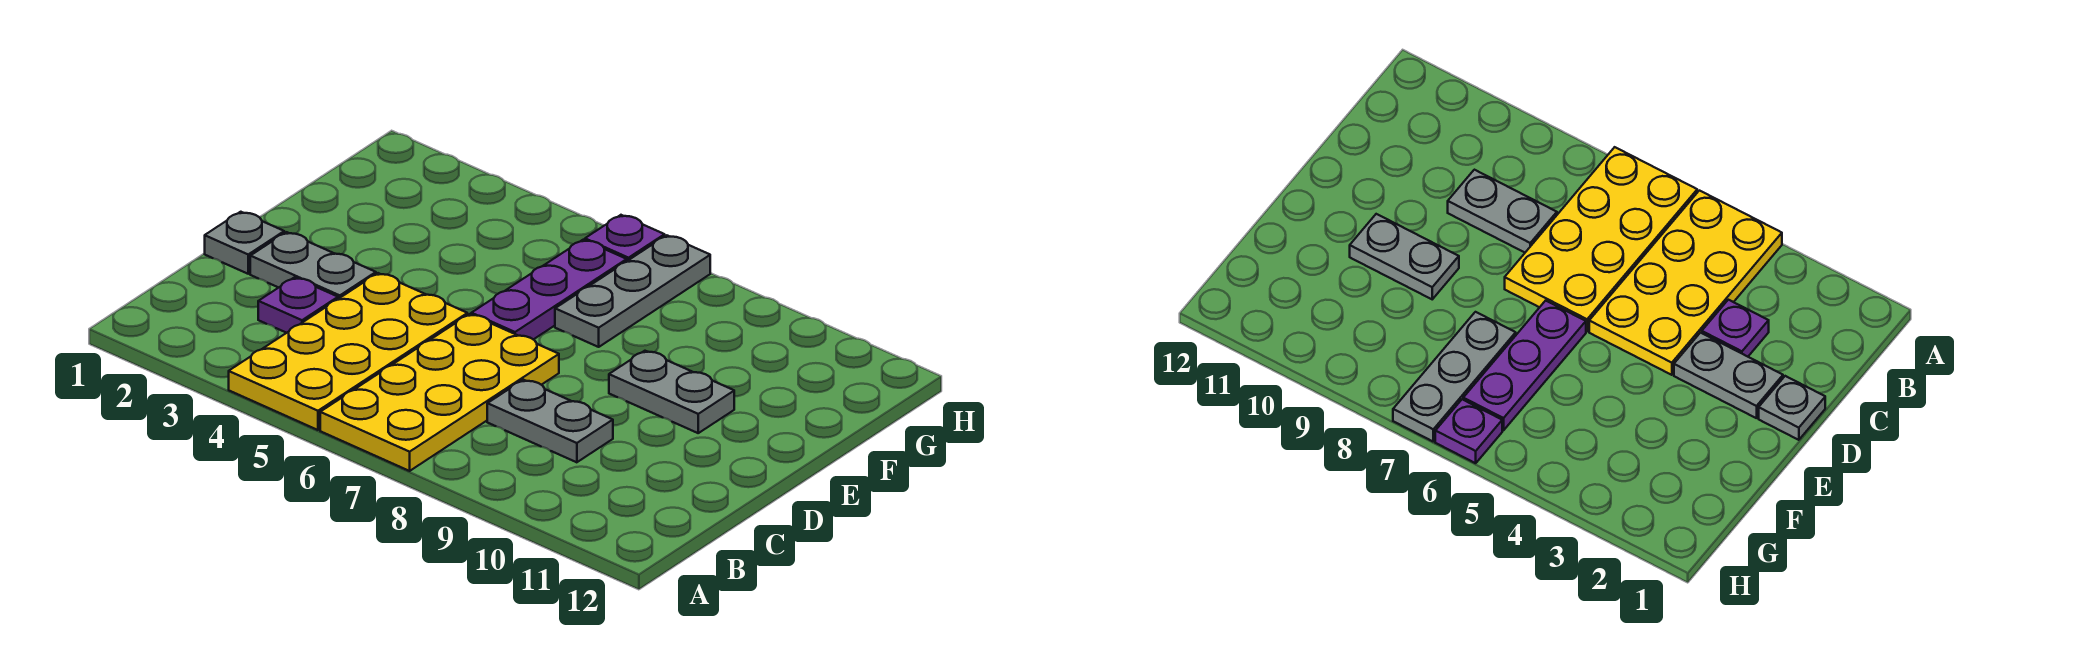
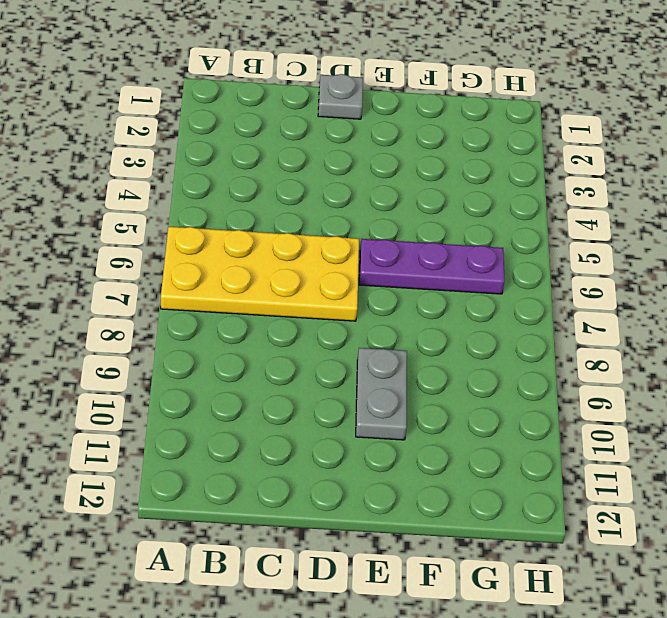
none -> yellow 2x4 plate [229,273,467,430]
none -> purple 1x1 plate [258,277,338,333]

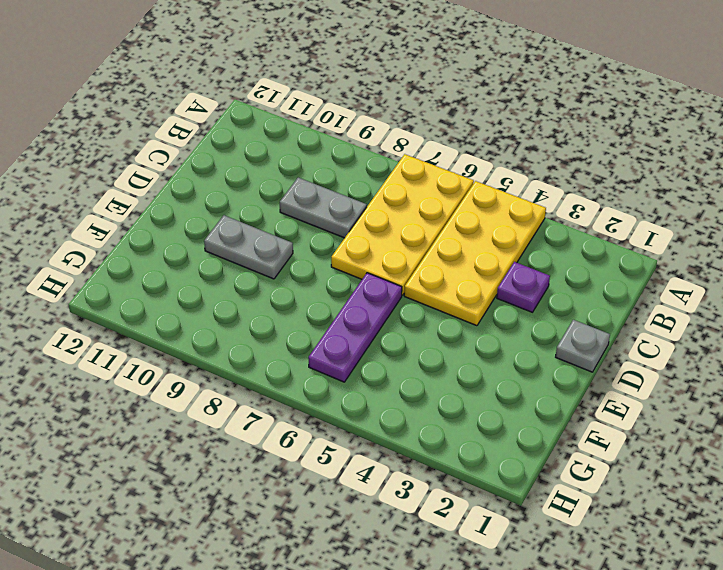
none -> grey 1x2 plate [250,232,376,299]
none -> grey 1x3 plate [555,235,710,347]

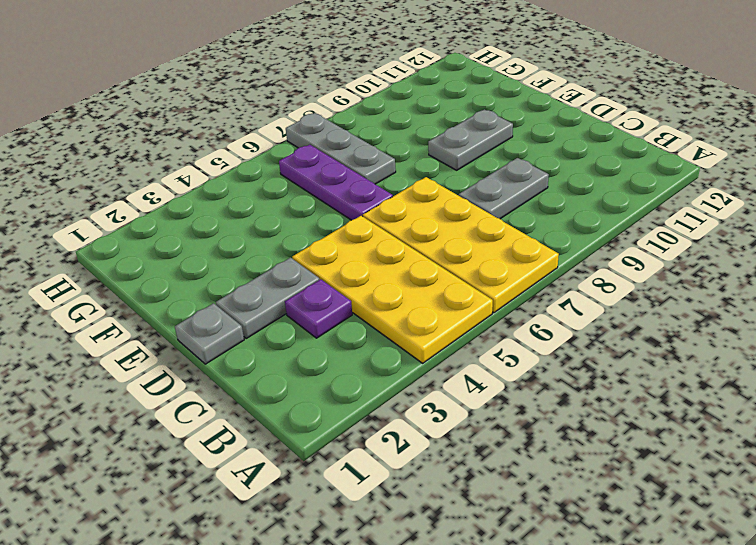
none -> purple 1x1 plate [585,215,665,261]

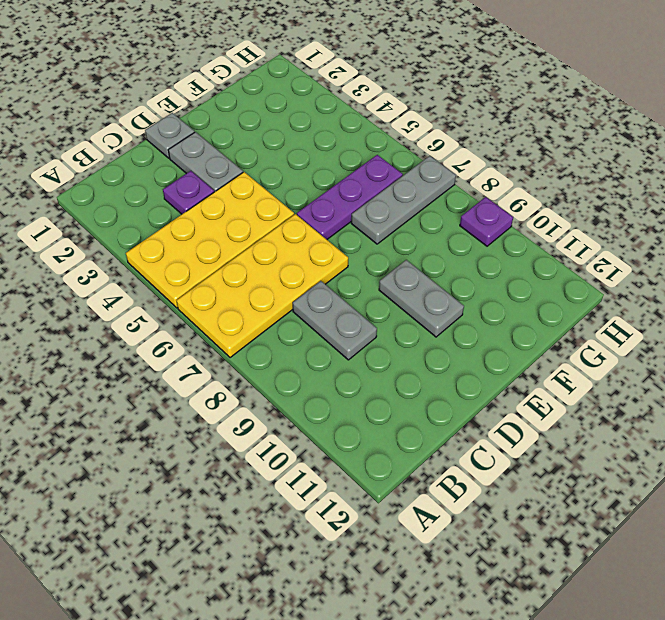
purple 1x1 plate [460,197,513,246] -> purple 1x1 plate moved to [585,215,665,261]

